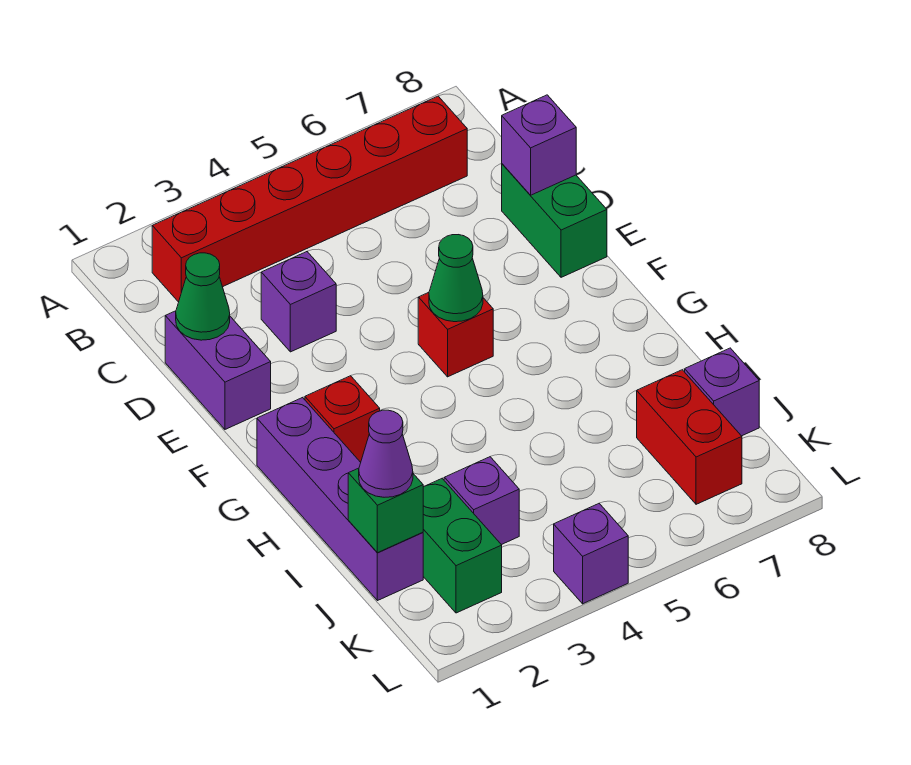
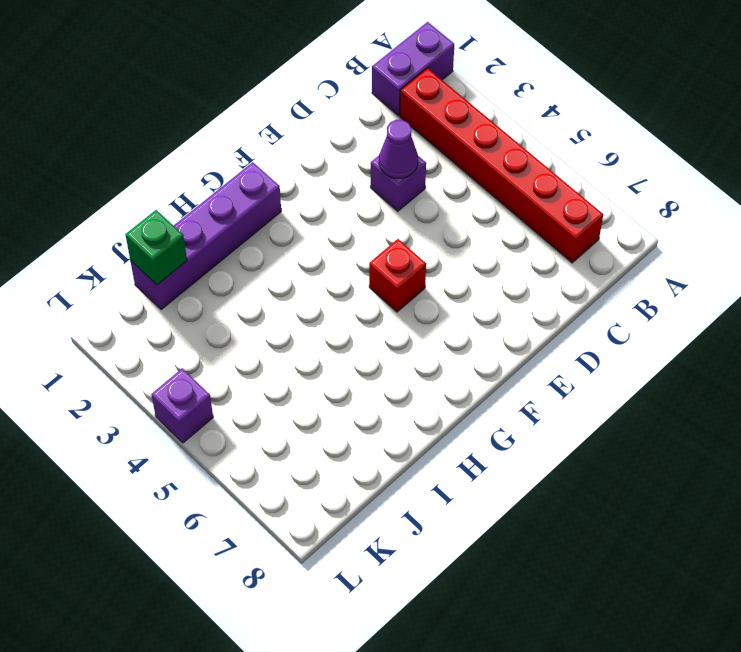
purple 1x2 brick [372,22,454,116] -> purple 1x2 brick moved to [165,311,271,429]
purple 1x1 cone [379,120,418,178] -> purple 1x1 cone moved to [359,410,413,497]
none -> green 1x2 brick [502,164,607,277]
none -> red 1x1 brick [305,376,380,462]
none -> green 1x2 brick [423,479,502,613]

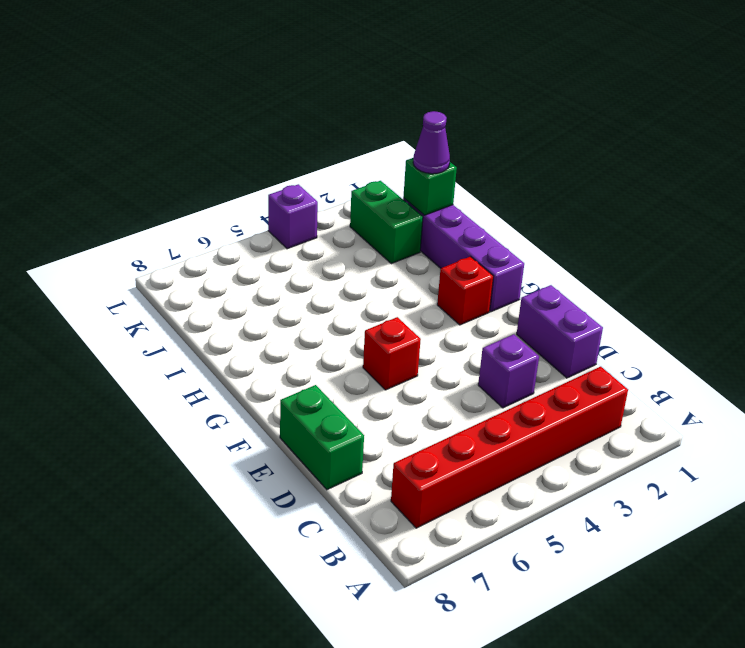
none -> purple 1x1 brick [444,457,519,545]
none -> red 1x2 brick [637,370,742,504]
none -> purple 1x1 brick [685,348,759,436]

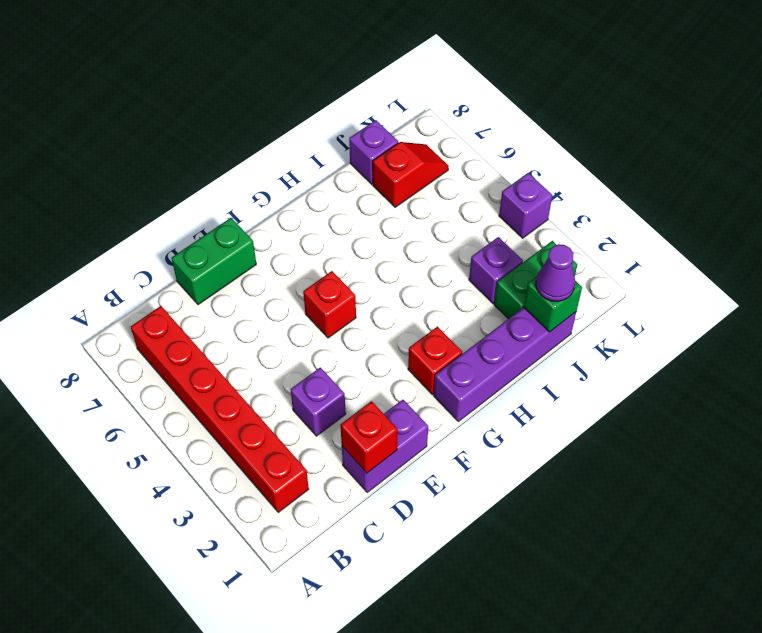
red 1x1 brick [341,401,398,473] -> green 1x1 cone [176,253,230,340]
red 1x2 slope [373,142,449,207] -> red 1x2 brick [637,370,742,504]
none -> purple 1x1 brick [502,95,576,195]
none -> green 1x1 cone [429,235,483,322]

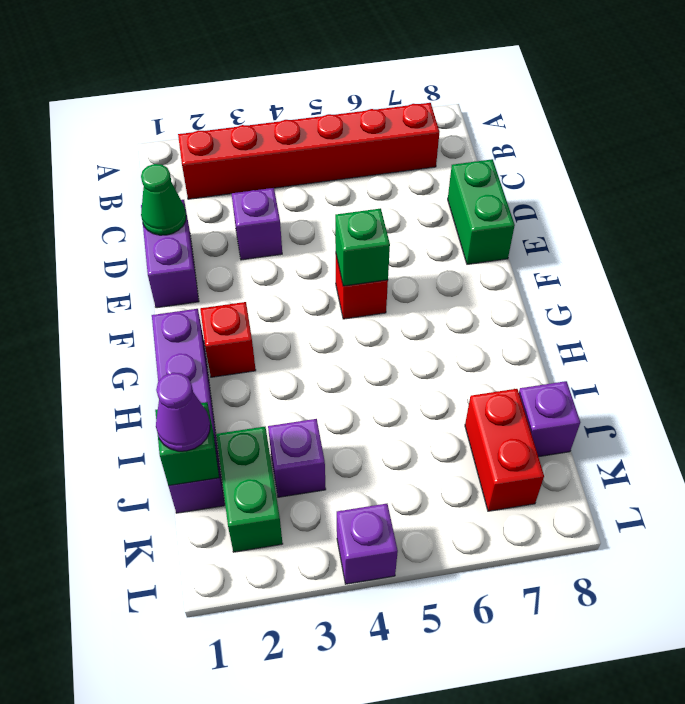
green 1x1 brick [335,208,390,286] -> green 1x1 cone [429,235,483,322]
none -> purple 1x1 brick [502,95,576,195]

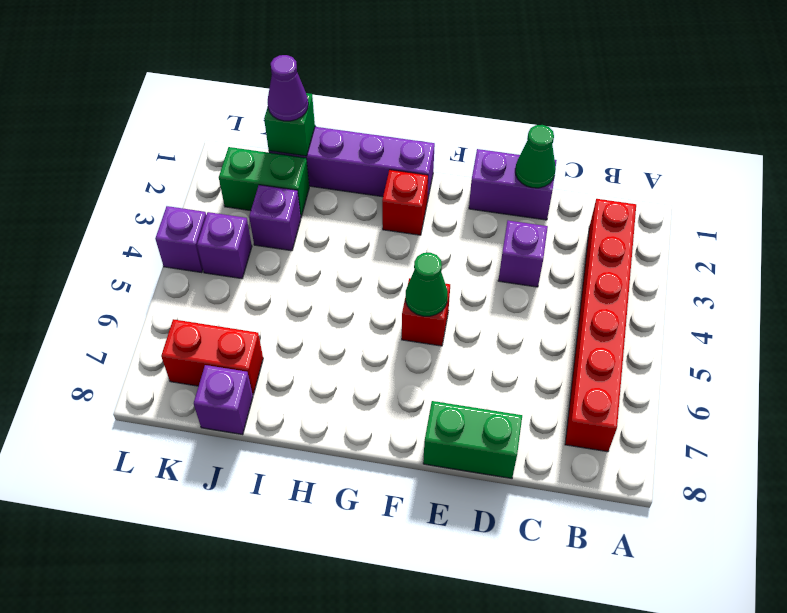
purple 1x1 brick [197,212,252,279] -> purple 1x1 brick moved to [502,95,576,195]

